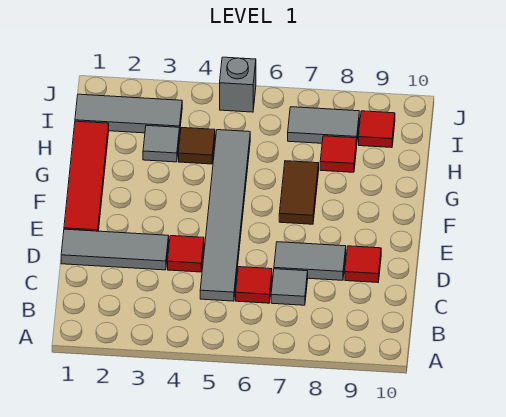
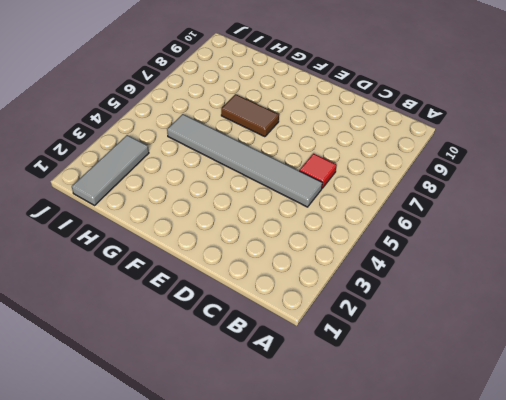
none -> grey 1x1 tile [271,269,308,305]
none -> grey 1x3 tile [61,229,169,270]
none -> red 1x1 tile [168,236,204,272]

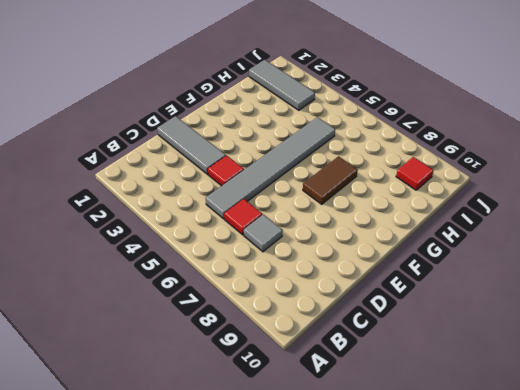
none -> grey 1x2 tile [274,242,346,280]
none -> red 1x1 tile [345,246,381,283]
none -> red 1x4 tile [64,121,109,231]

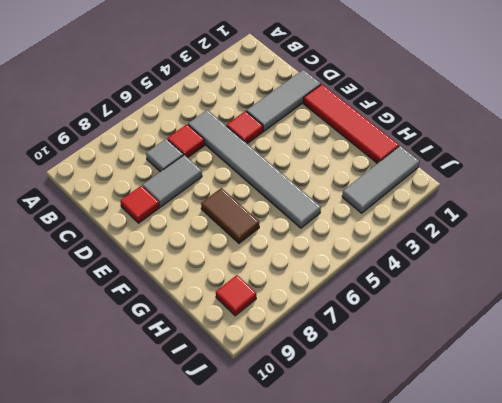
none -> grey 1x1 tile [143,125,179,162]
none -> brown 1x1 tile [179,128,215,164]
none -> red 1x1 tile [320,136,357,172]

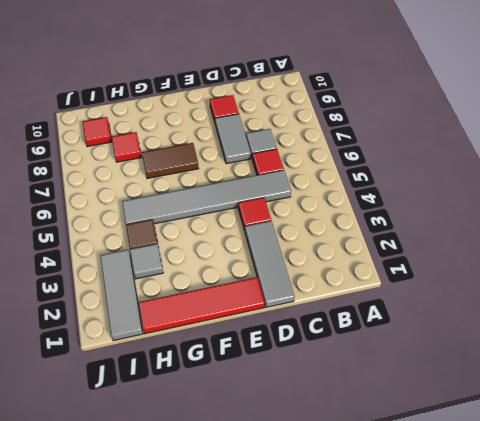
none -> grey 1x2 tile [288,107,359,143]
none -> grey 1x1 brick [220,57,256,112]

